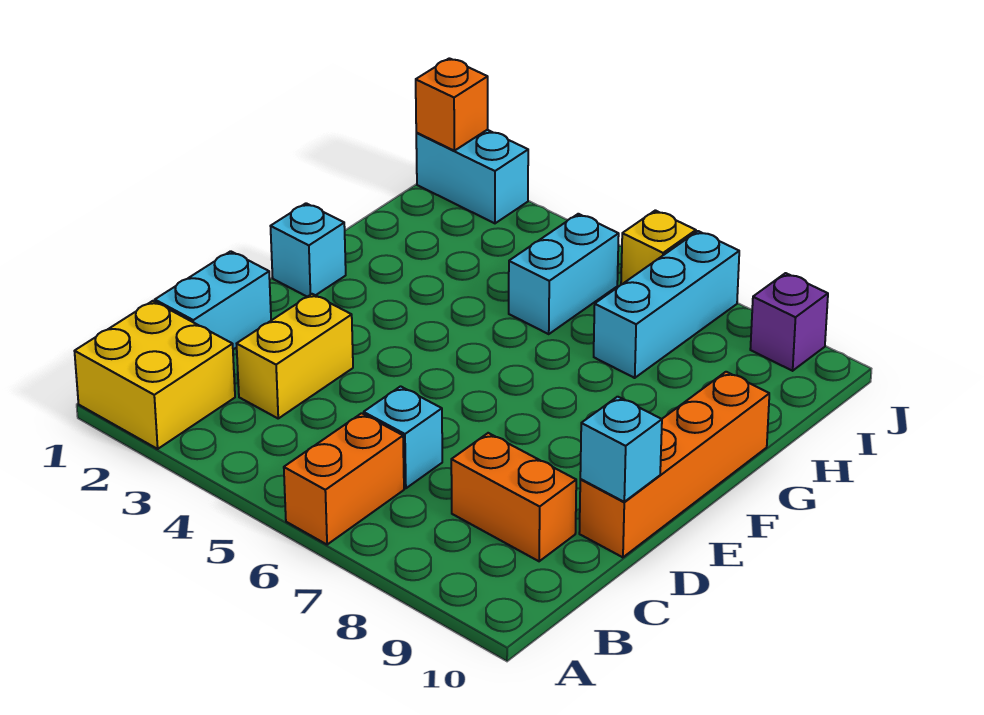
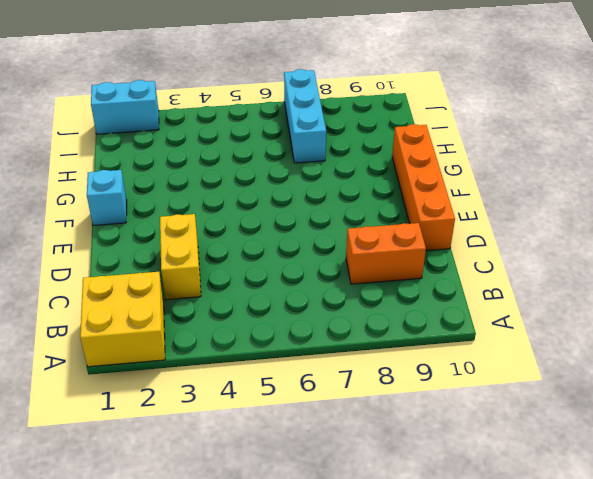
none -> orange 1x2 brick [284,413,404,545]
none -> cyan 1x2 brick [155,251,271,349]
none -> cyan 1x1 brick [364,386,442,488]

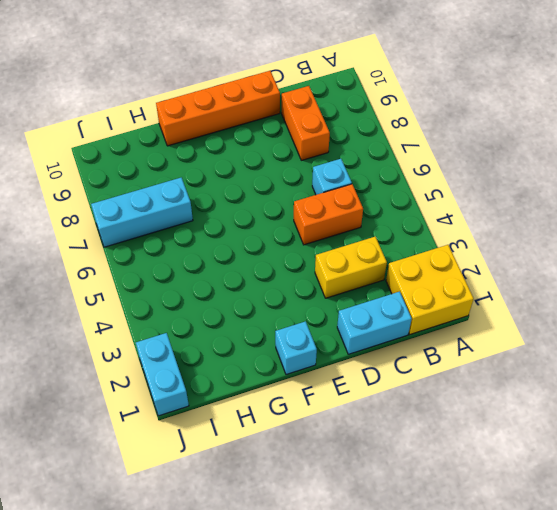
orange 1x2 brick [294,184,363,245] -> orange 1x2 brick moved to [284,413,404,545]
none -> cyan 1x2 brick [509,214,619,334]
none -> yellow 1x1 brick [621,210,696,285]
none -> purple 1x1 brick [750,273,828,371]

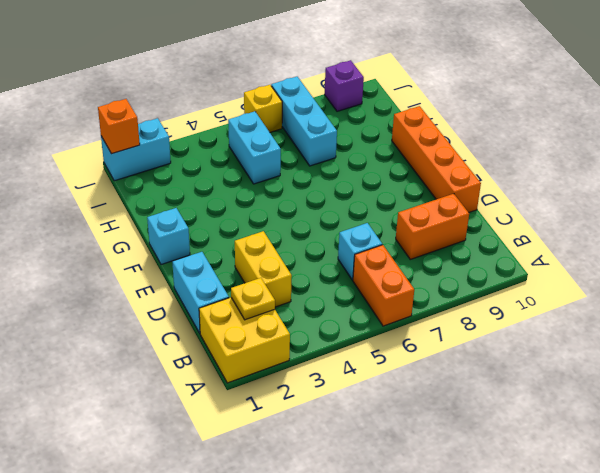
yellow 1x1 plate [231,278,275,320] -> none
none -> cyan 1x1 brick [580,397,662,502]

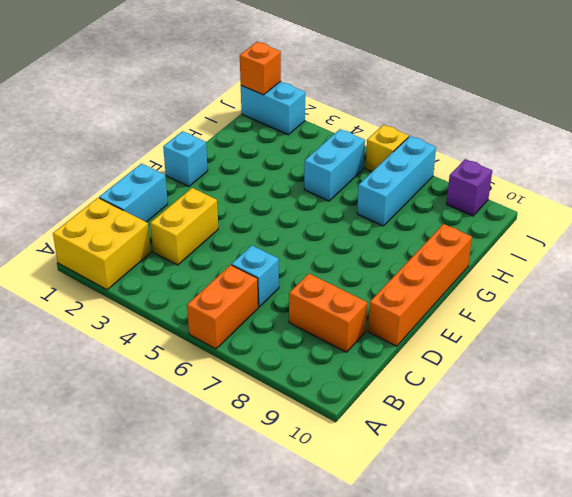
none -> cyan 1x1 brick [580,397,662,502]

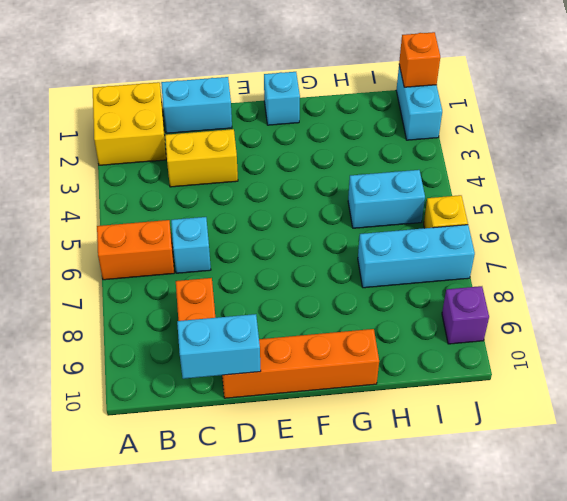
cyan 1x2 brick [177,314,261,379] -> cyan 1x1 brick [580,397,662,502]

